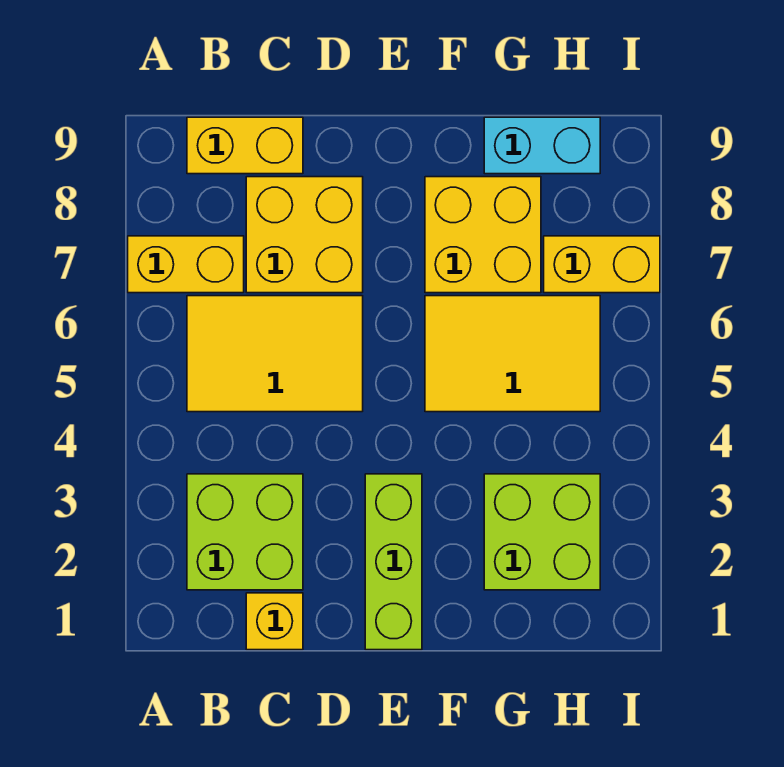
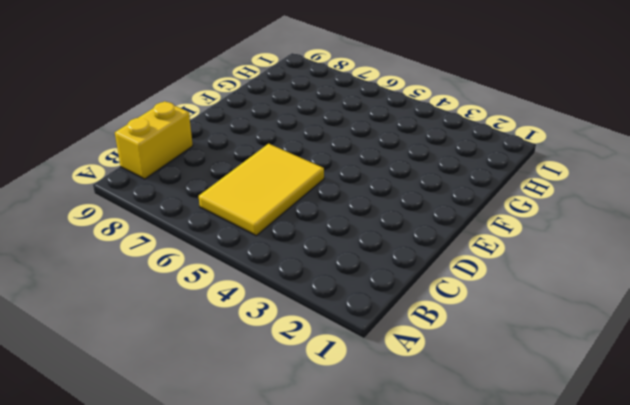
none -> yellow 1x2 brick [128,236,244,293]
none -> lime 2x2 brick [187,474,303,590]
none -> yellow 1x1 brick [246,593,303,650]

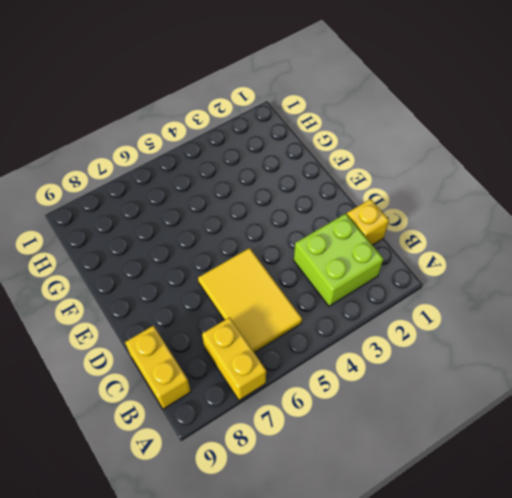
none -> yellow 2x2 brick [246,177,363,293]
none -> lime 1x3 brick [365,474,422,650]
none -> yellow 2x3 tile [425,296,600,412]

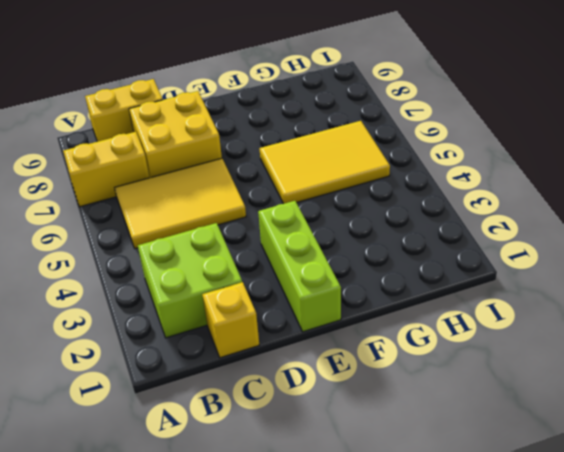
none -> yellow 2x2 brick [425,177,541,293]
none -> lime 2x2 brick [484,474,600,590]
none -> cyan 1x2 brick [484,117,600,174]

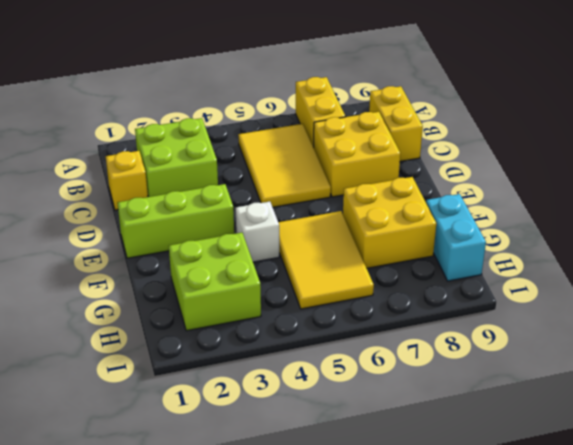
white 1x1 brick [236,202,279,262] -> none
none -> yellow 1x2 brick [544,236,660,293]

